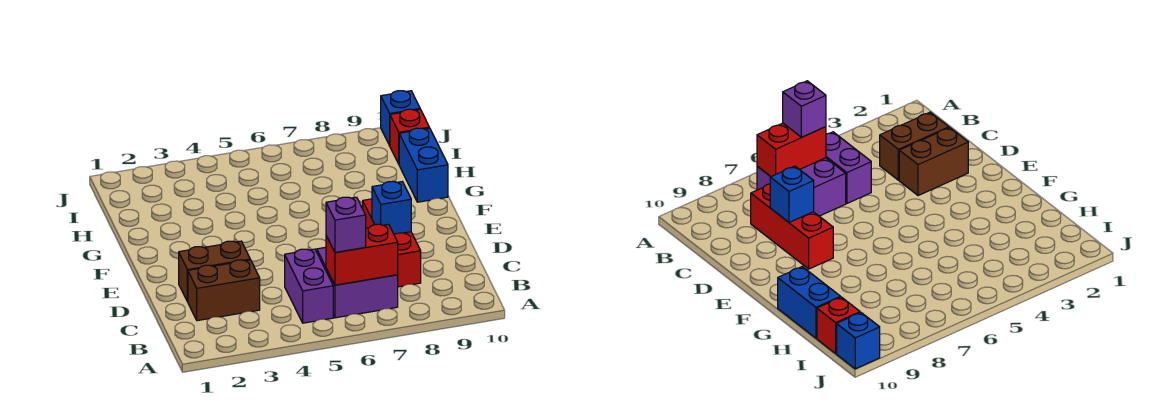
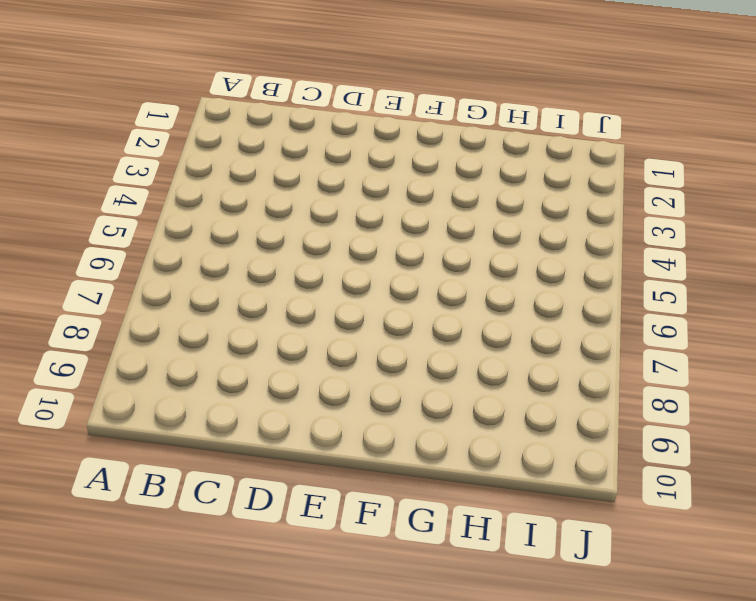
none -> purple 1x2 brick [285,249,333,323]
none -> purple 2x2 brick [317,247,398,318]

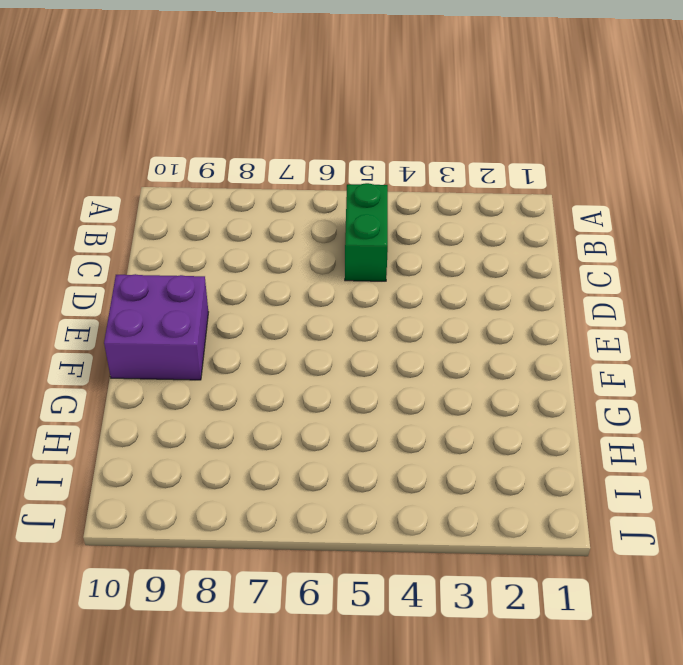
green 1x2 brick [345,183,388,281] -> purple 1x2 brick [285,249,333,323]
purple 2x2 brick [104,274,208,380] -> purple 2x2 brick moved to [317,247,398,318]
none -> brown 1x2 brick [188,260,260,321]
none -> red 1x3 brick [363,199,421,287]

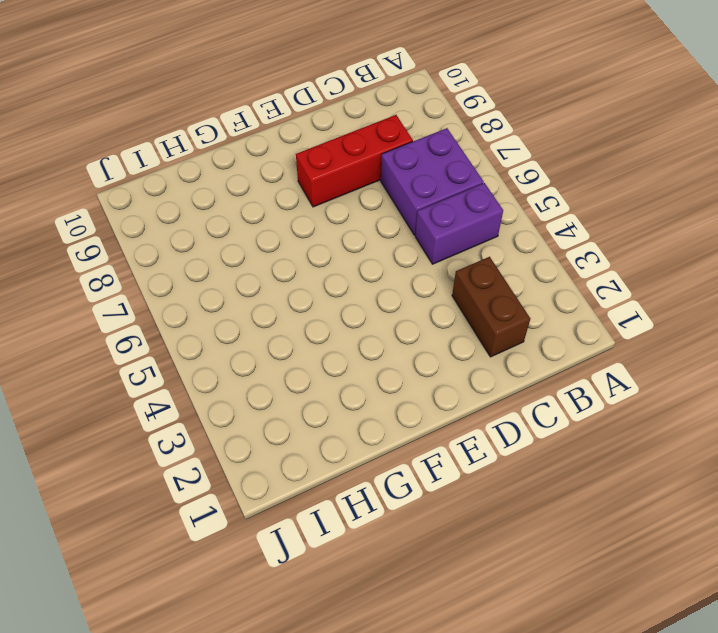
none -> brown 1x2 brick [179,241,250,302]
none -> blue 1x2 brick [399,128,448,202]

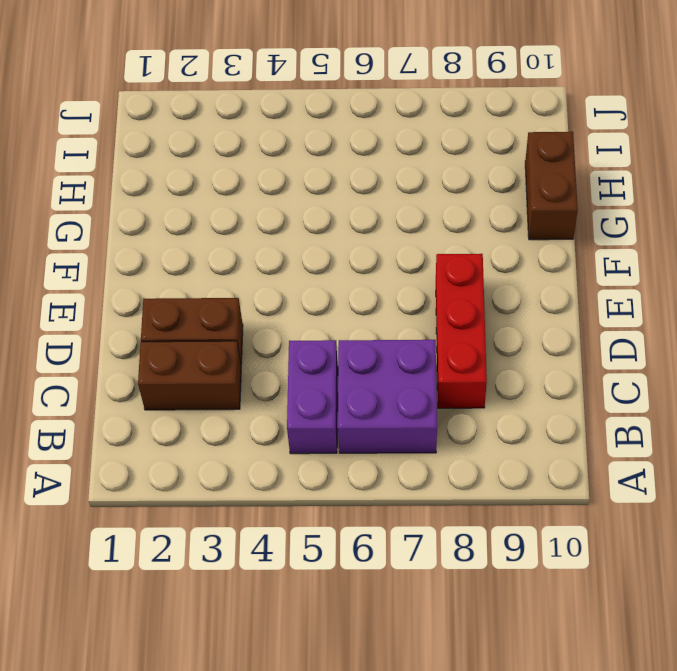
brown 1x2 brick [525,132,578,240] -> blue 1x2 brick [399,128,448,202]
none -> red 1x1 brick [390,109,429,164]
none -> blue 1x1 brick [381,91,420,146]

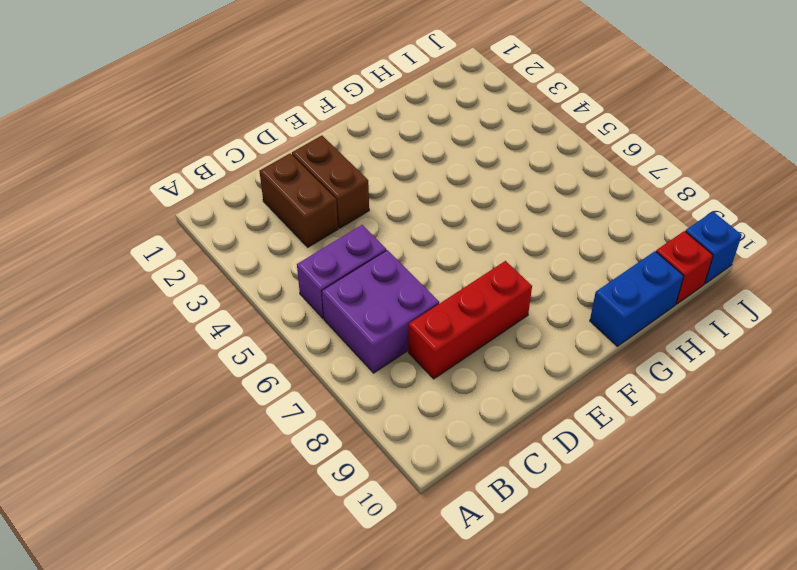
none -> red 1x2 brick [326,224,398,285]
none -> blue 1x1 brick [372,181,411,234]

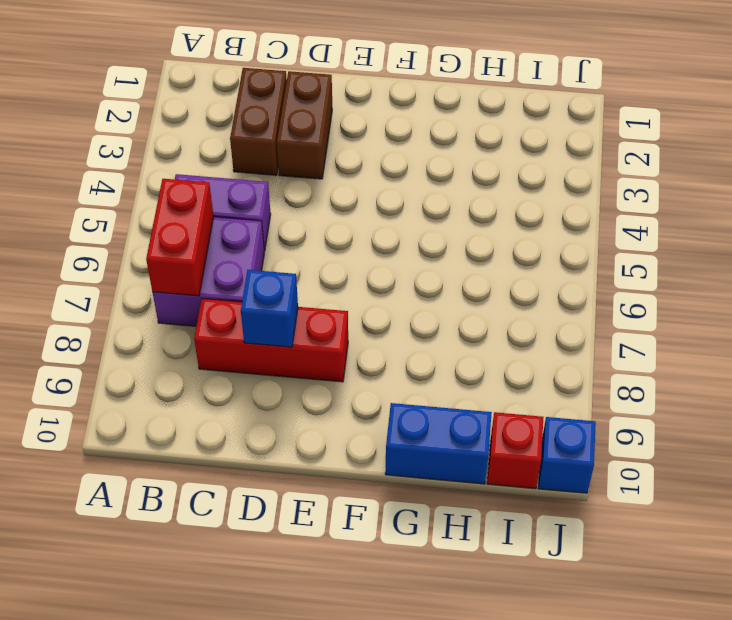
none -> purple 1x1 brick [326,197,366,252]

